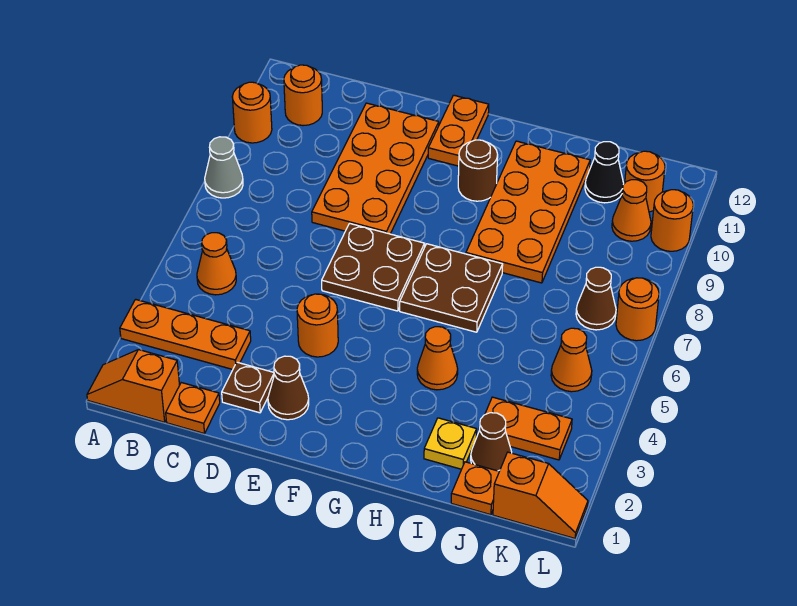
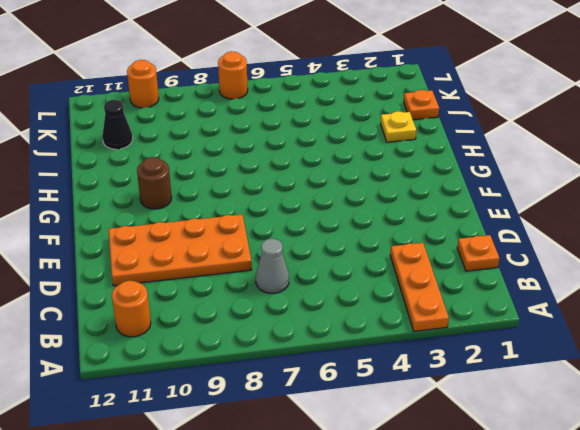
grey 1x1 cone [256,239,289,293] -> grey 1x1 cone moved to [205,137,243,198]
none -> orange 1x2 slope [87,350,180,422]
none -> orange 1x1 round brick [232,82,272,143]
none -> orange 1x1 cone [197,233,236,295]

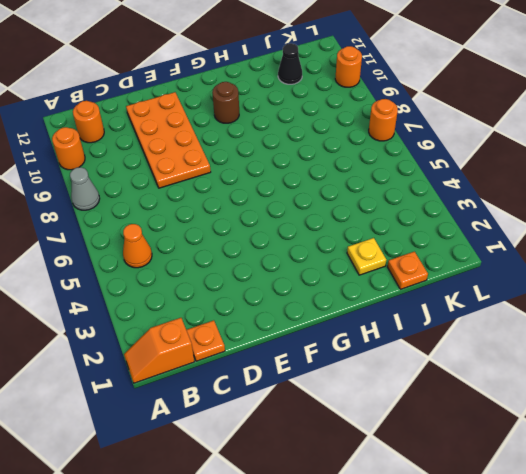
none -> orange 1x3 plate [120,299,251,369]
none -> brown 1x1 plate [222,362,274,413]
none -> brown 1x1 cone [268,356,309,420]

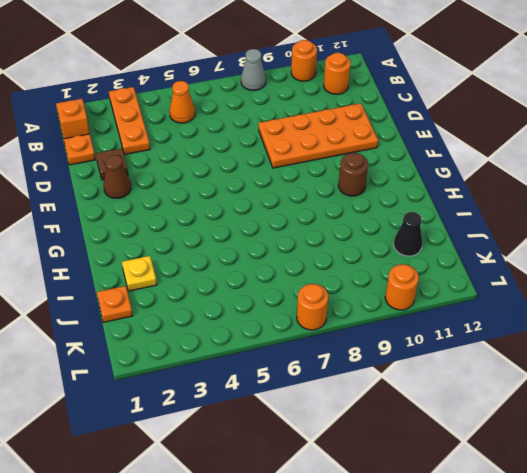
none -> orange 1x1 round brick [297,294,338,357]
none -> brown 2x2 plate [322,223,425,311]
none -> orange 1x2 plate [428,95,489,166]

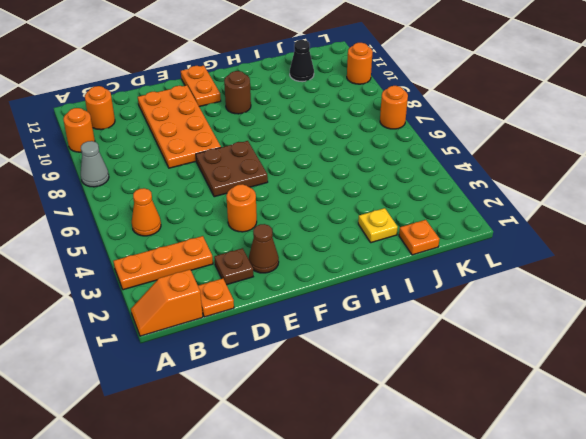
none -> brown 2x2 plate [400,244,503,332]
none -> orange 1x1 cone [417,327,458,390]
none -> orange 2x4 plate [466,141,590,283]

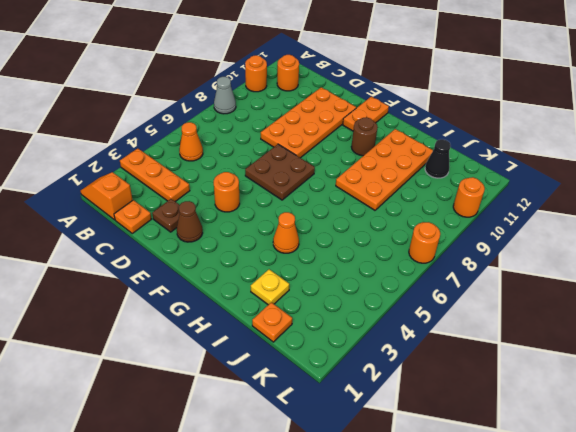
none -> brown 2x2 plate [400,244,503,332]
none -> brown 1x1 cone [471,413,512,471]
none -> orange 1x2 plate [479,397,572,460]

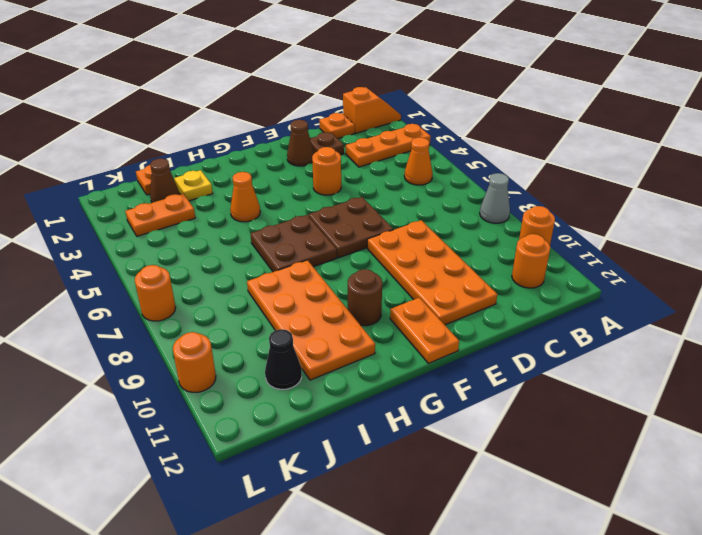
none -> orange 1x2 slope [493,452,588,538]
none -> orange 1x1 cone [551,328,592,392]
none -> brown 1x1 cone [576,267,616,330]

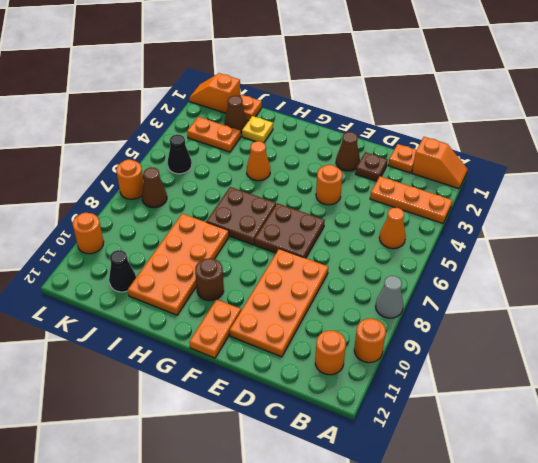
black 1x1 cone [168,134,192,174] -> orange 1x1 cone [551,328,592,392]
none -> orange 1x1 cone [612,180,651,241]
none -> orange 1x1 round brick [625,151,665,212]

